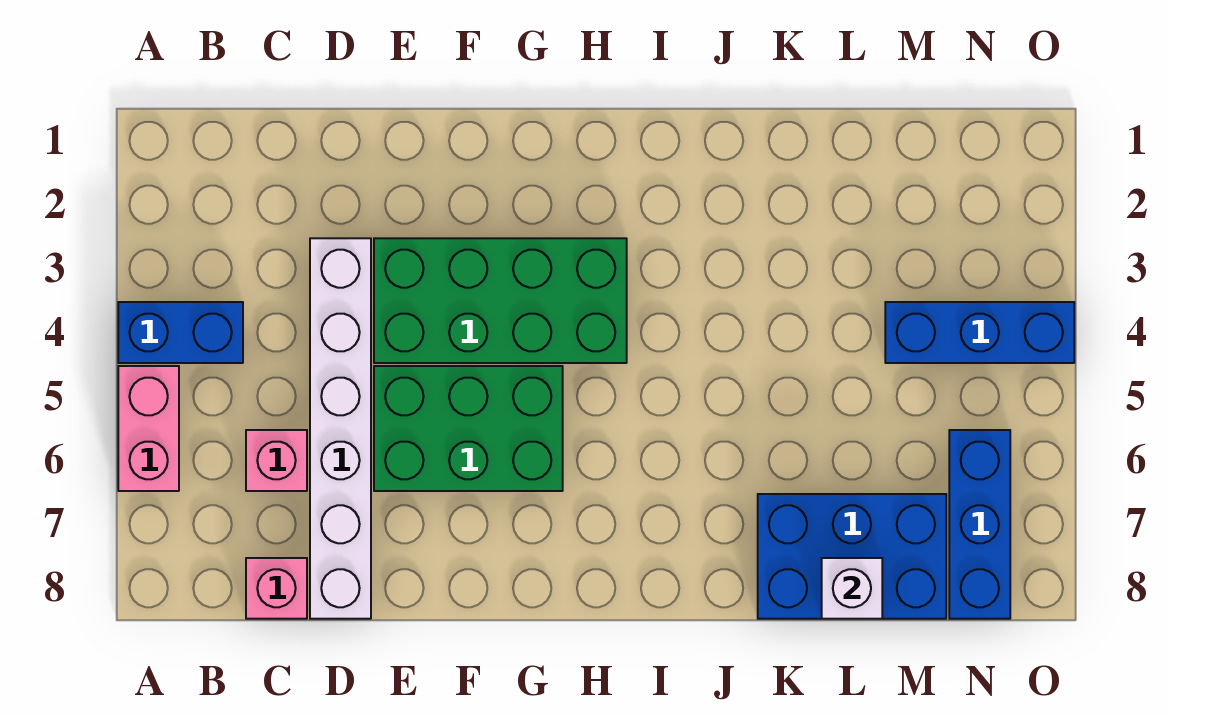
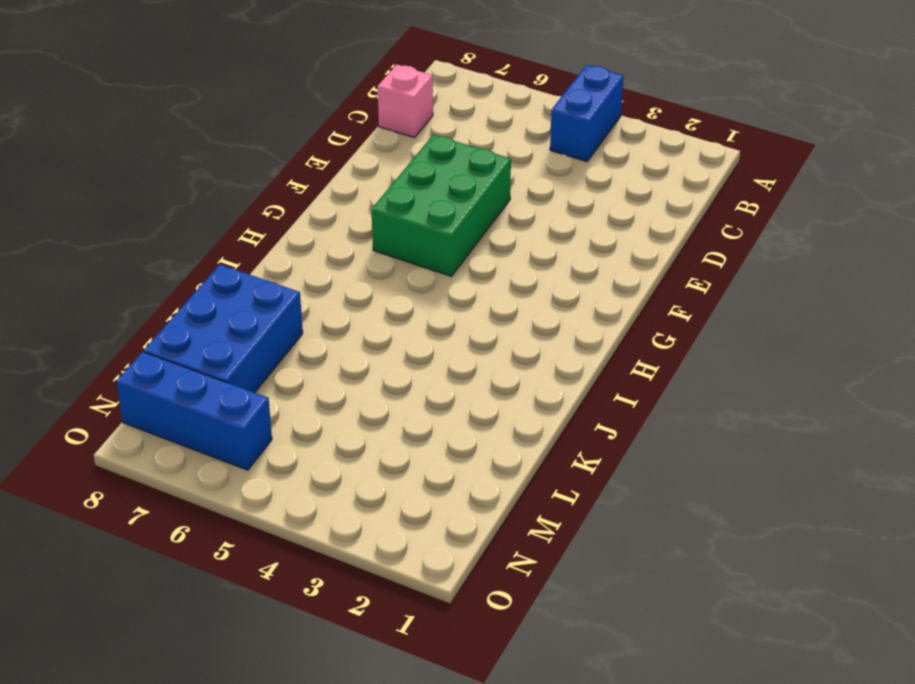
none -> pink 1x2 brick [118,366,179,491]
none -> pink 1x1 brick [246,430,307,491]

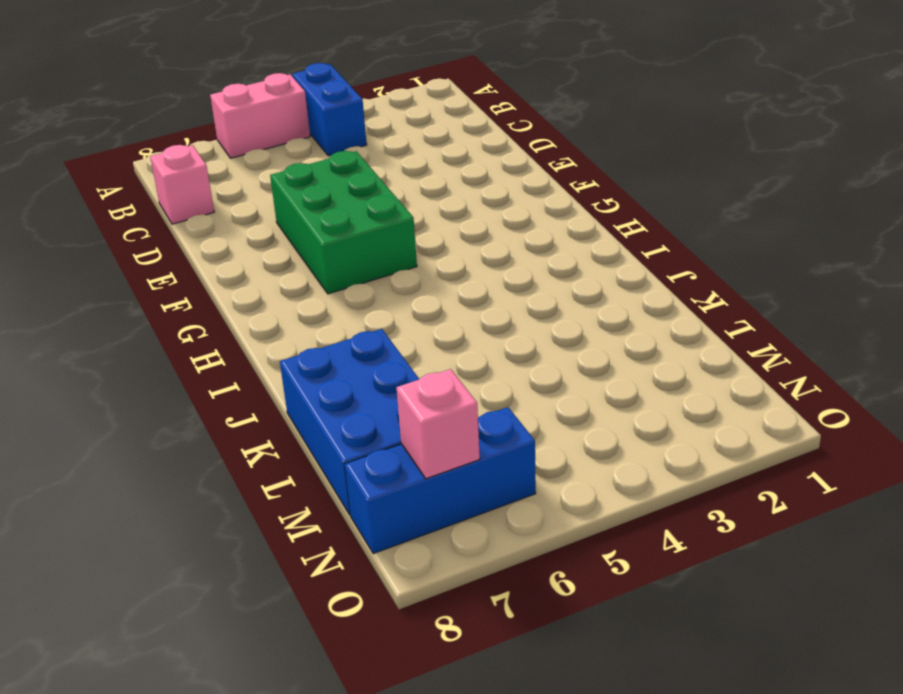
pink 1x1 brick [397,369,480,479] -> pink 1x1 brick moved to [246,430,307,491]
none -> white 1x6 brick [310,238,371,619]
none -> green 2x4 brick [374,238,627,363]

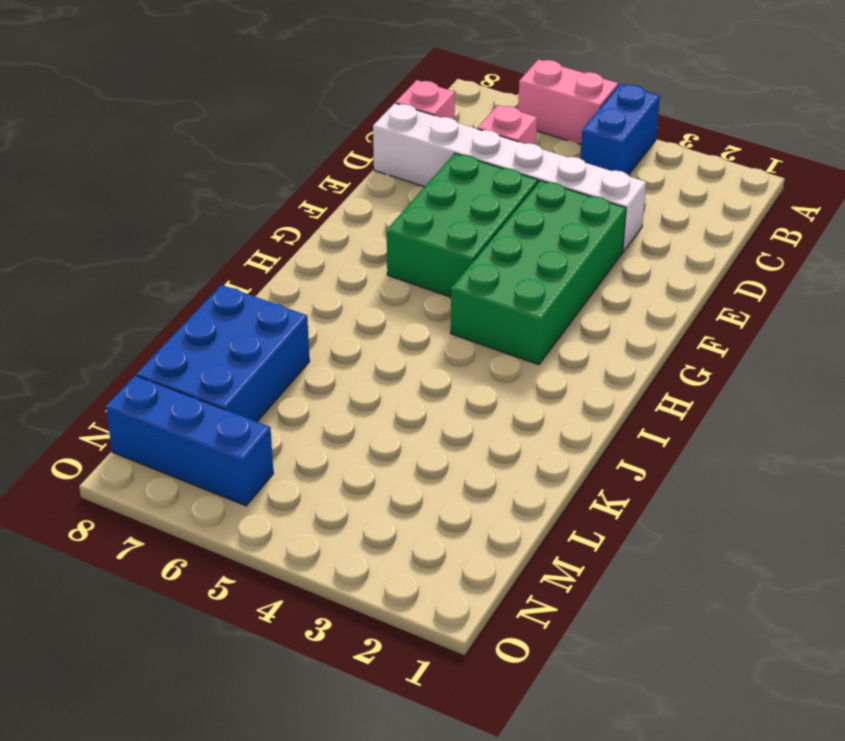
none -> blue 1x3 brick [885,302,1074,363]
none -> white 1x1 brick [822,558,882,619]

